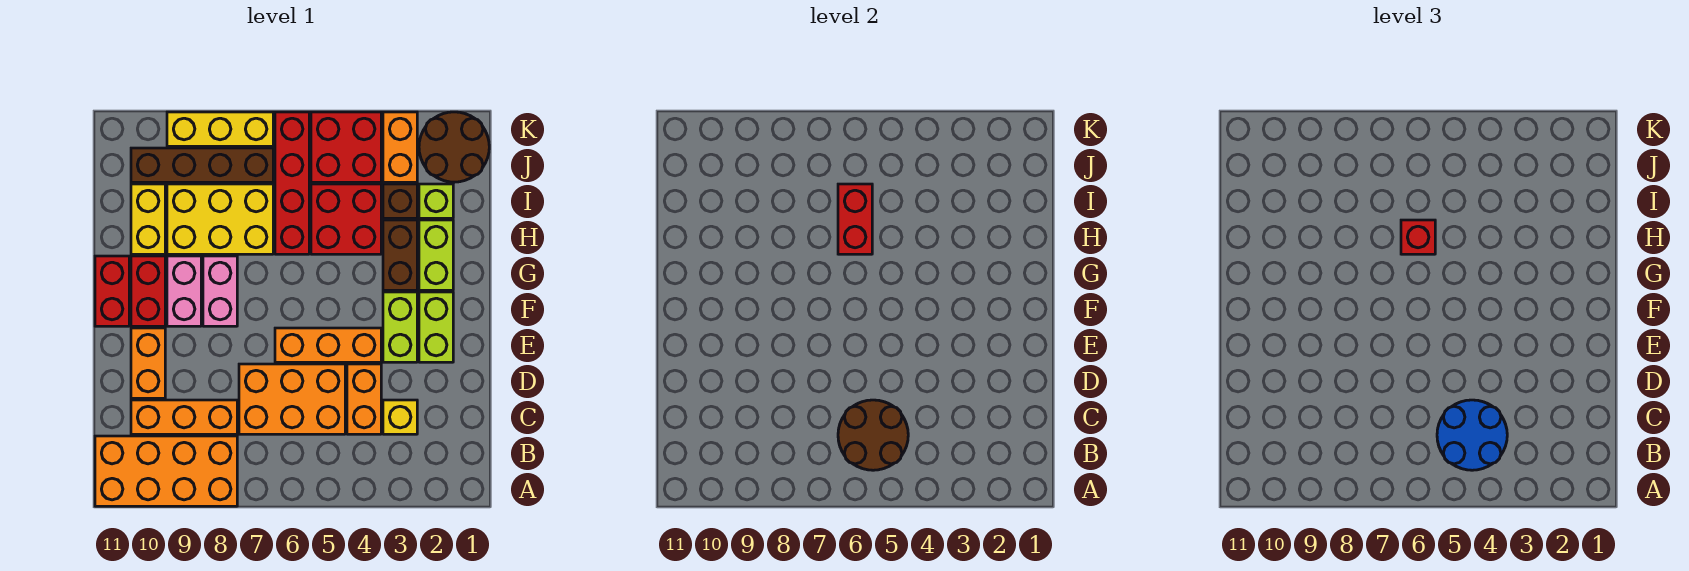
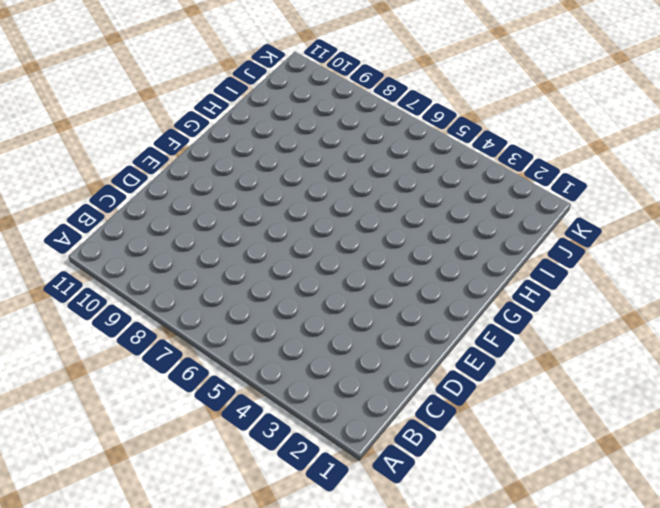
none -> orange 2x4 brick [95,436,237,506]
none -> yellow 1x1 brick [383,400,417,434]
none -> orange 1x2 brick [347,364,381,434]
none -> orange 2x3 brick [239,364,345,434]

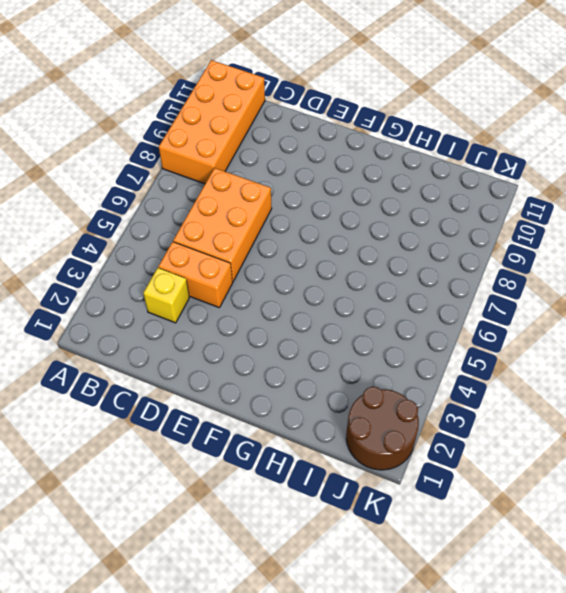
none -> orange 1x3 brick [131,400,237,434]
none -> orange 1x2 brick [131,328,165,398]
none -> lime 1x2 brick [419,292,453,362]
none -> lime 1x2 brick [383,292,417,362]

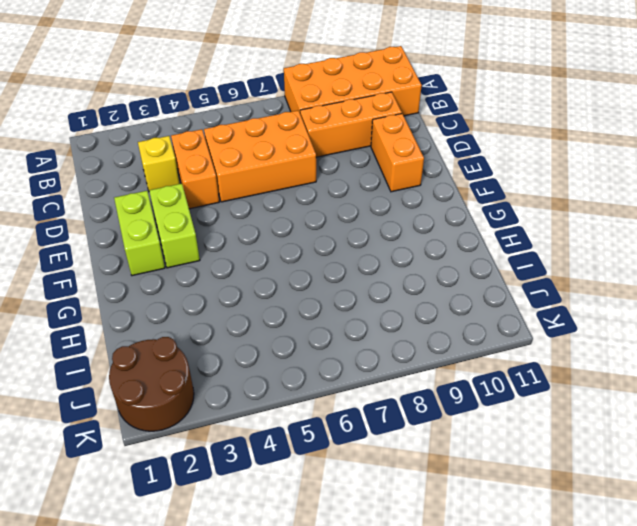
none -> orange 1x3 brick [275,328,381,362]
none -> pink 1x2 brick [203,256,237,326]
none -> pink 1x2 brick [167,256,201,326]
none -> red 1x2 brick [131,256,165,326]

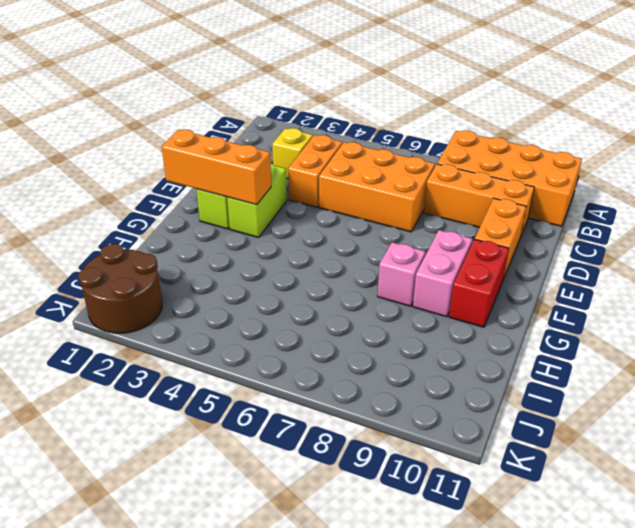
orange 1x3 brick [162,130,271,205] -> orange 1x3 brick moved to [275,328,381,362]
pink 1x1 brick [377,242,425,306] -> pink 1x2 brick [203,256,237,326]
none -> red 1x2 brick [95,256,129,326]
none -> lime 1x2 brick [419,220,453,290]
none -> brown 1x2 brick [383,220,417,290]
none -> red 2x2 brick [311,184,381,254]

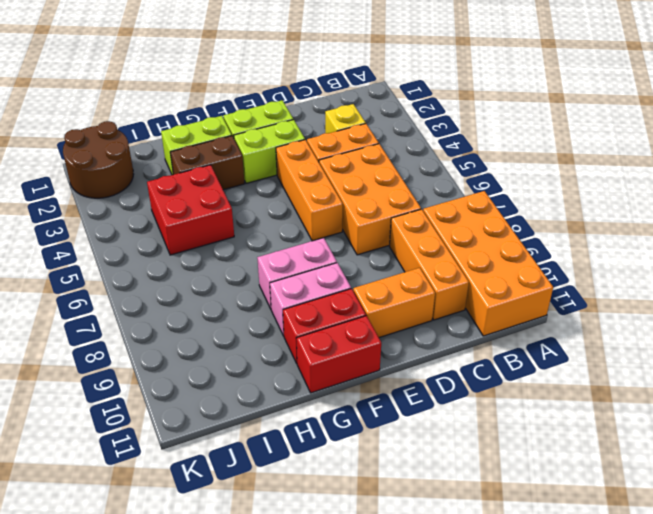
none -> red 1x4 brick [275,112,309,254]
none -> yellow 2x3 brick [167,184,273,254]
none -> yellow 1x2 brick [131,184,165,254]
none -> lime 1x1 brick [419,184,453,218]

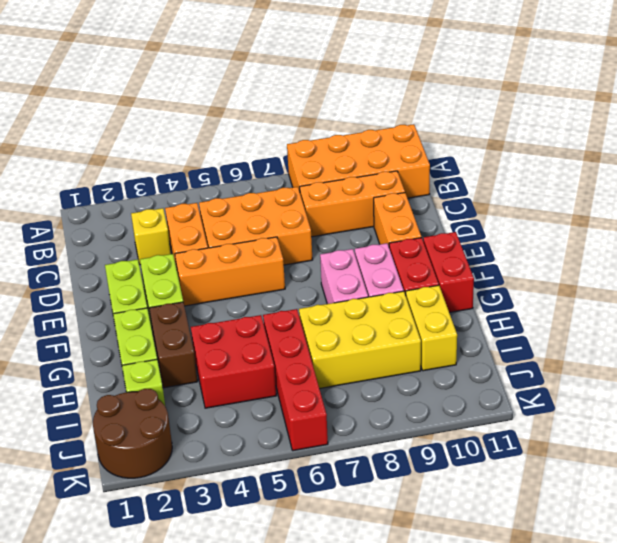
none -> brown 1x1 brick [383,184,417,218]
none -> orange 1x2 brick [383,112,417,182]
none -> red 2x2 brick [311,112,381,182]
none -> brown 1x4 brick [131,148,273,182]

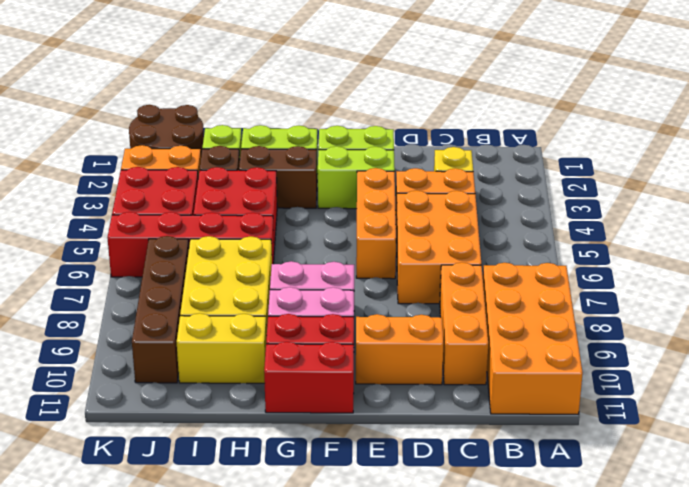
none -> yellow 1x3 brick [167,112,273,146]
none -> brown 2x2 round brick [838,400,908,470]
none -> red 1x2 brick [838,184,872,254]
none -> blue 2x2 round brick [1437,400,1507,470]

